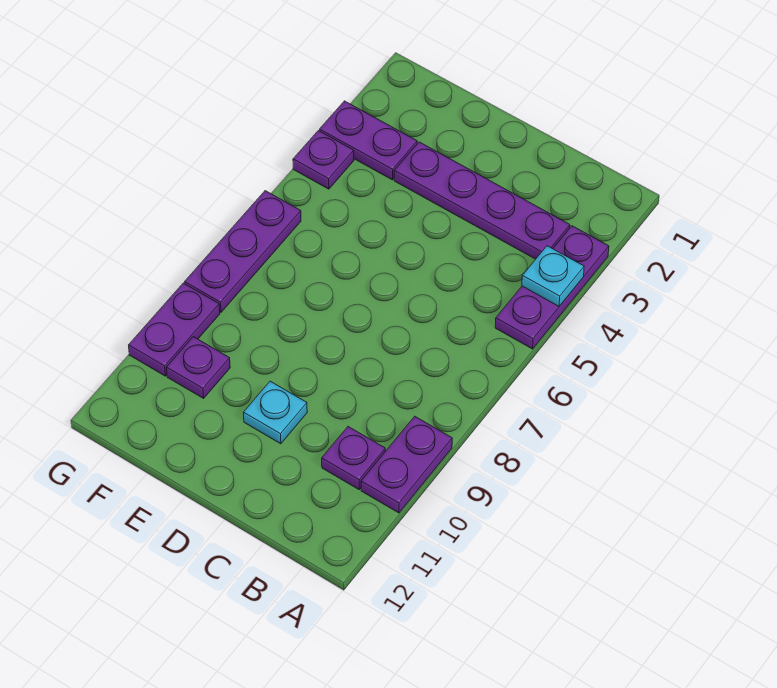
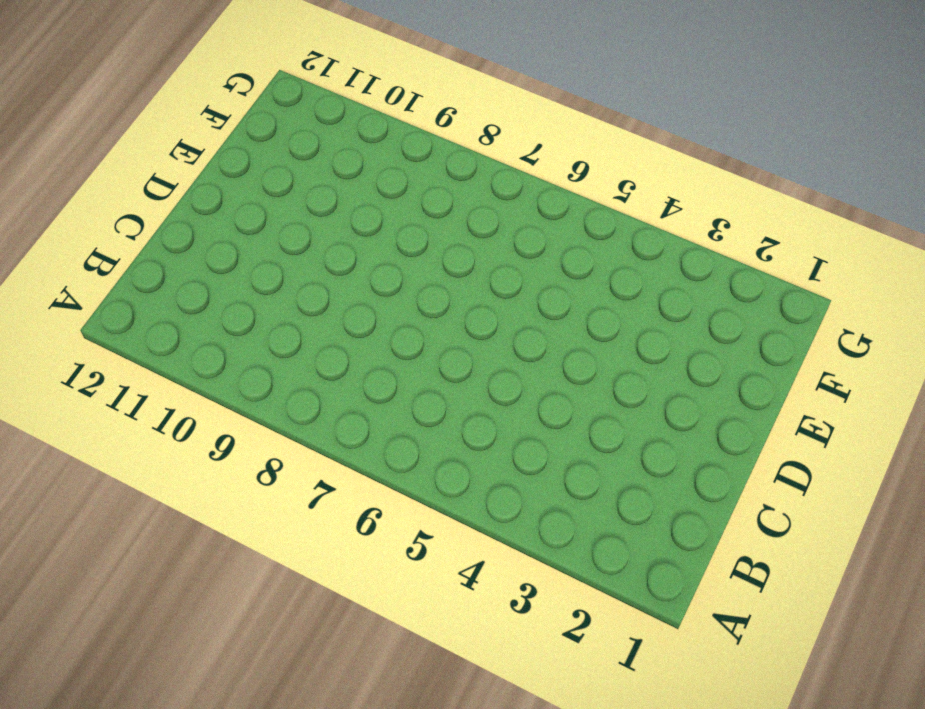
none -> purple 1x3 plate [495,226,609,349]
none -> purple 1x2 plate [361,416,452,513]

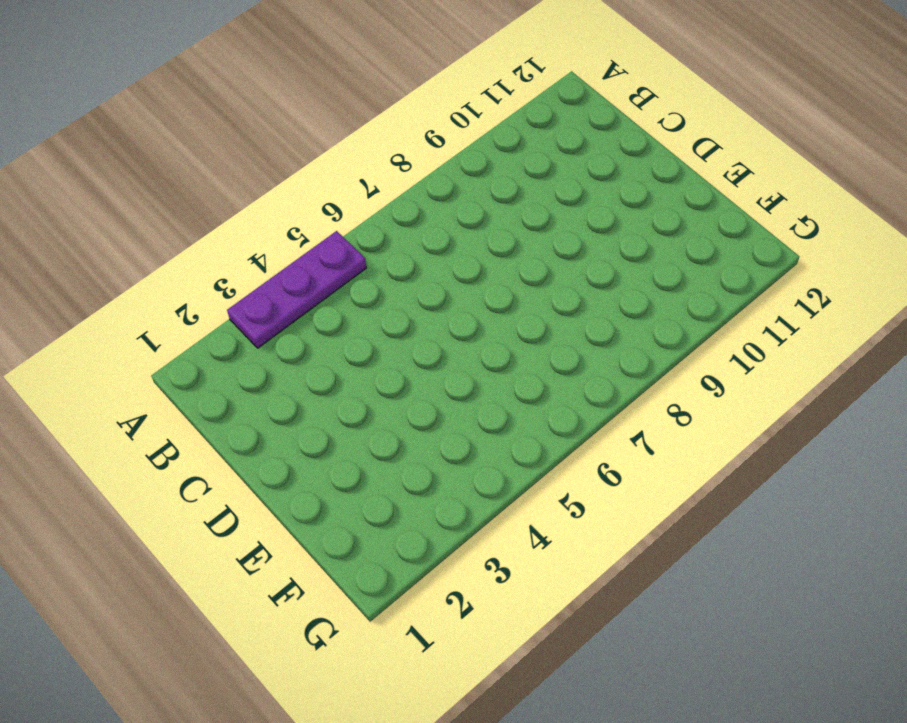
none -> purple 1x2 plate [361,416,452,513]
none -> purple 1x4 plate [394,142,570,259]

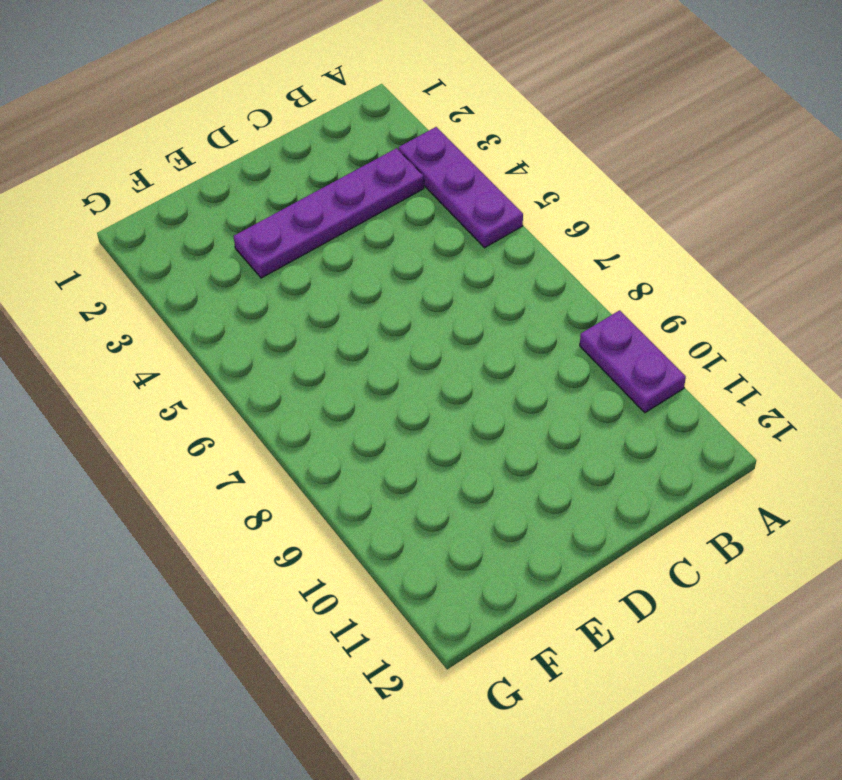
none -> purple 1x1 plate [322,427,385,489]
none -> cyan 1x1 plate [243,381,307,444]

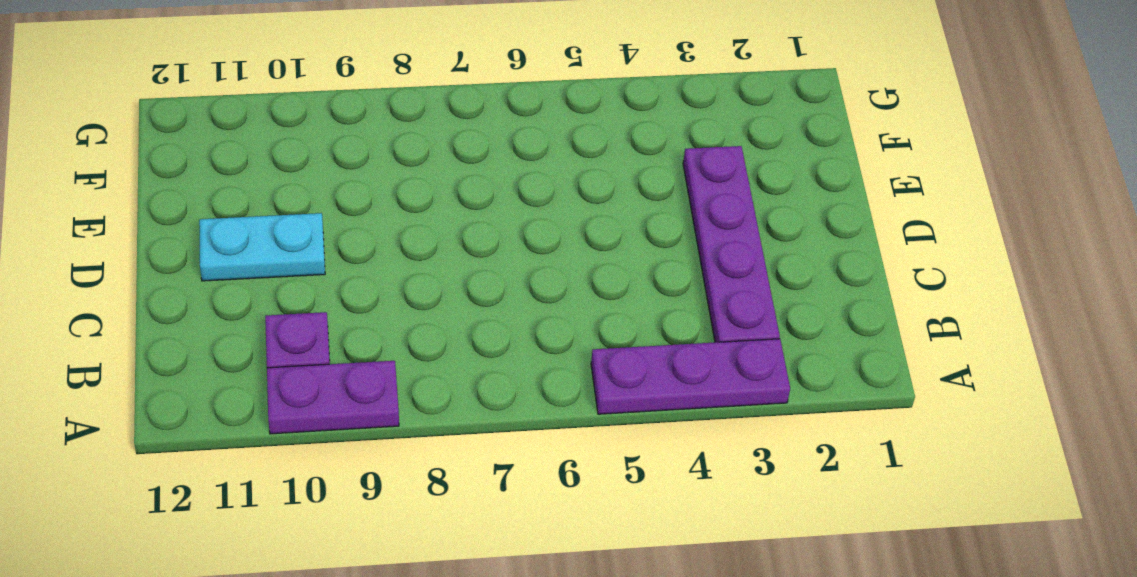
cyan 1x2 plate [199,213,325,281] -> cyan 1x1 plate [243,381,307,444]
none -> purple 1x2 plate [320,101,417,180]
none -> purple 1x1 plate [167,337,230,398]

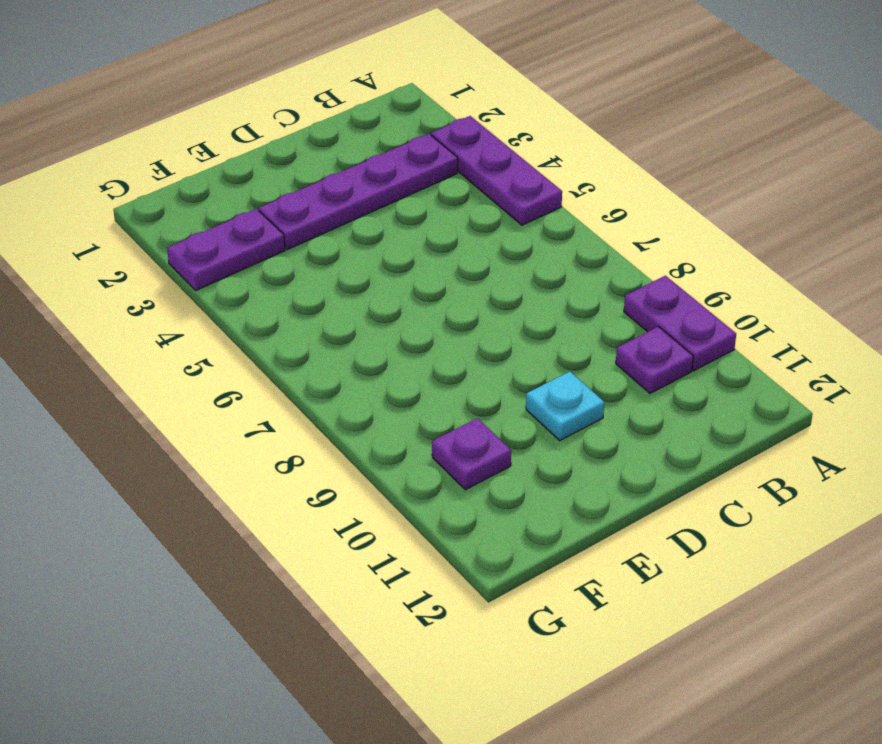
none -> purple 1x1 plate [293,131,354,189]
none -> purple 1x3 plate [185,191,301,312]

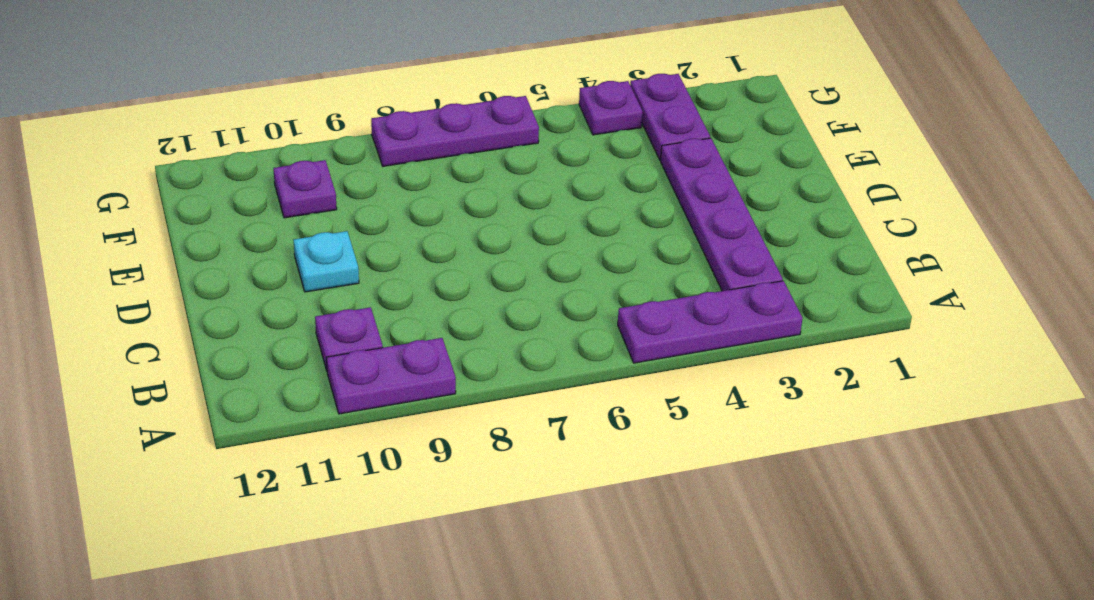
none -> purple 1x2 plate [129,283,220,376]
none -> cyan 1x1 plate [522,246,584,306]

